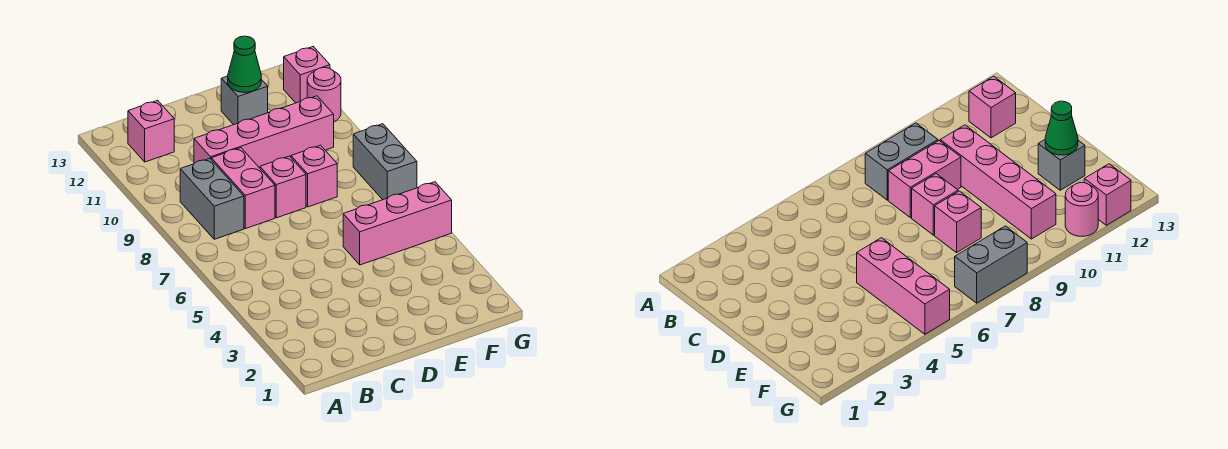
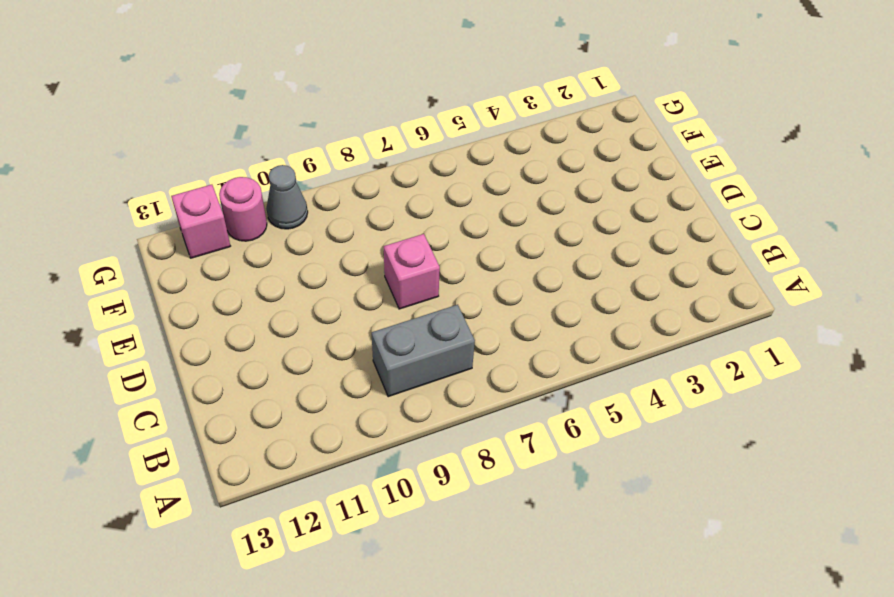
grey 1x1 cone [267,165,308,229] -> none
none -> pink 1x1 brick [128,100,174,162]
none -> pink 1x2 brick [211,148,275,229]
none -> pink 1x4 brick [194,96,334,168]

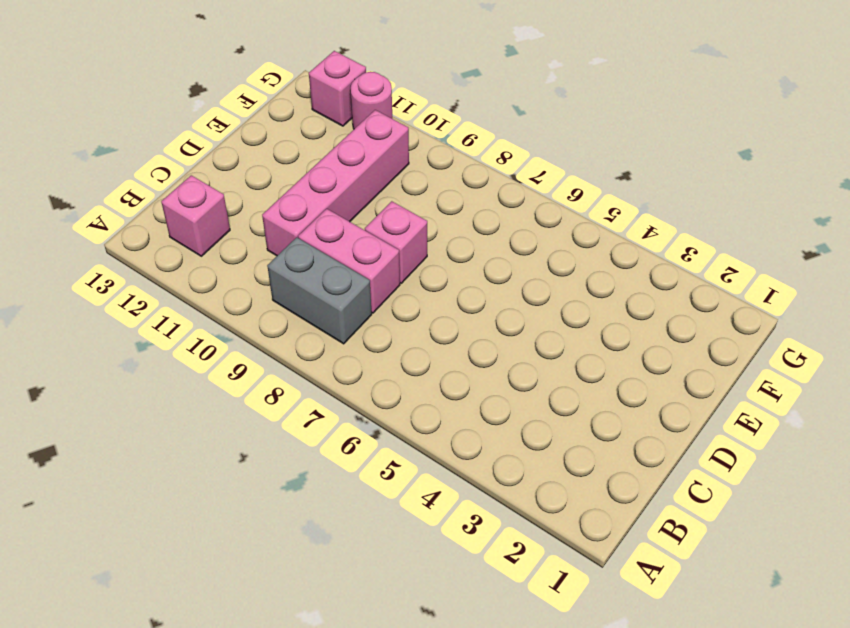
none -> pink 1x3 brick [343,182,452,265]
none -> pink 1x1 brick [291,145,337,207]
none -> grey 1x1 brick [221,76,268,125]

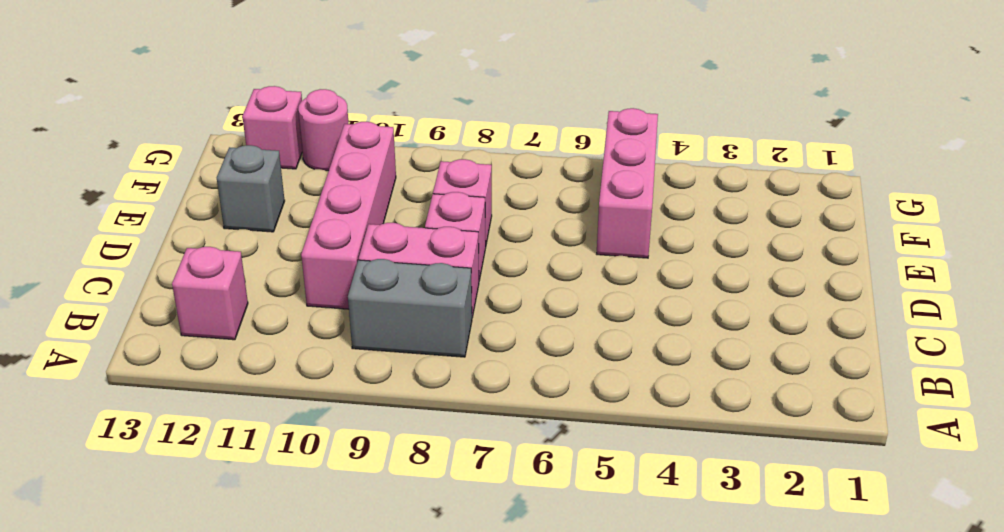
none -> grey 1x2 brick [353,124,417,200]
none -> green 1x1 cone [228,36,261,92]

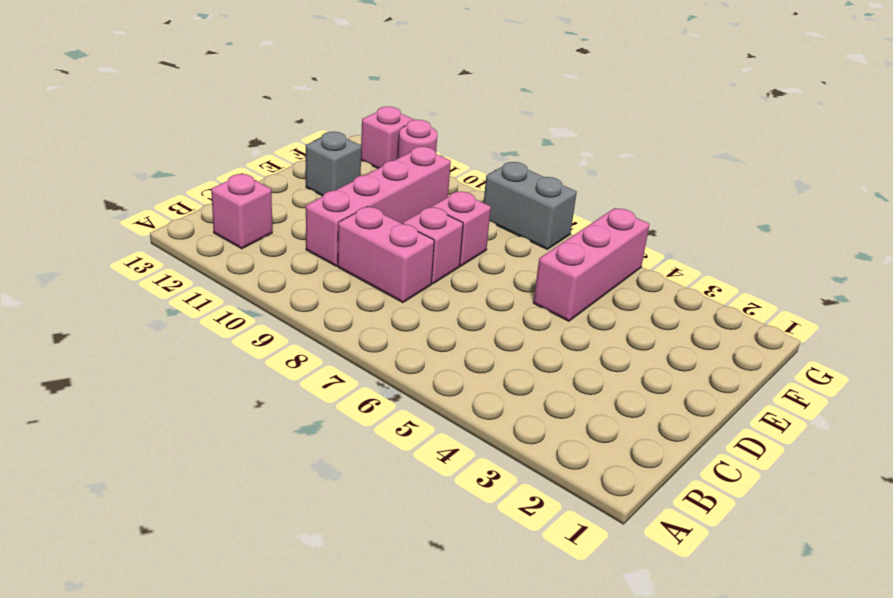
none -> grey 1x2 brick [180,158,244,239]
none -> green 1x1 cone [228,36,261,92]

